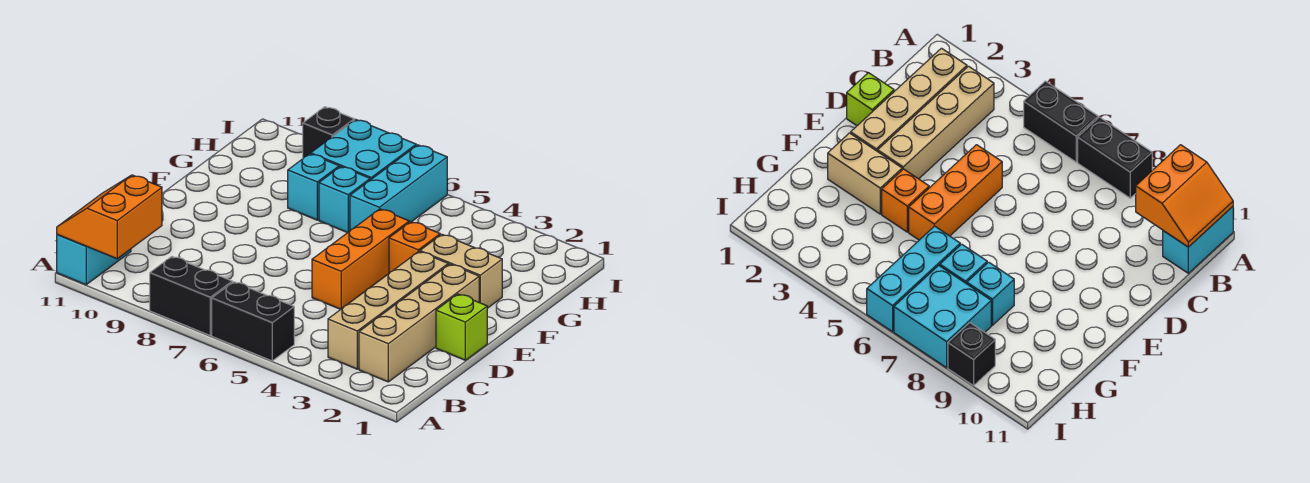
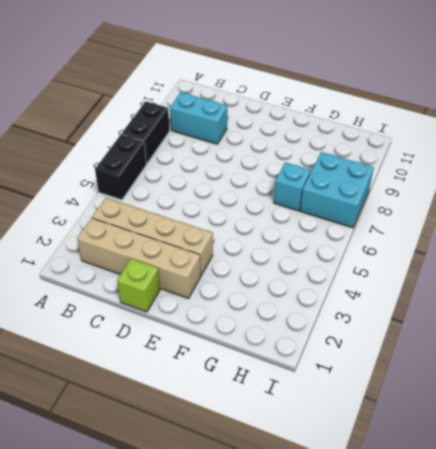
cyan 1x2 brick [170,92,227,144] -> cyan 1x2 brick moved to [57,234,131,285]
none -> orange 1x3 brick [312,209,409,309]
none -> tan 1x2 brick [420,234,502,308]
none -> orange 1x1 brick [389,222,440,273]

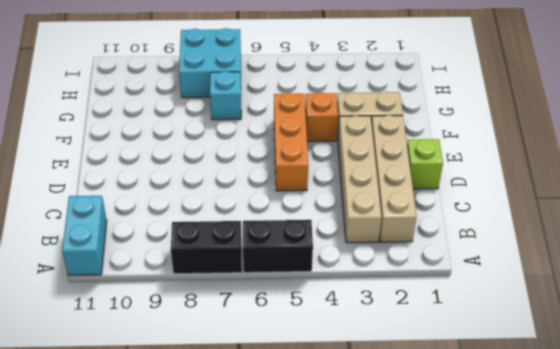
none -> cyan 1x3 brick [350,145,447,231]
none -> cyan 1x1 brick [288,154,339,220]
none -> black 1x1 brick [303,107,354,158]

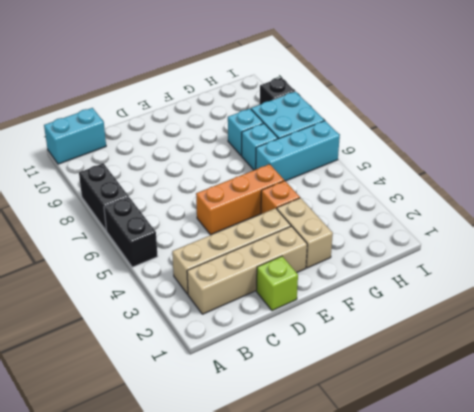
none -> orange 2x2 slope [57,175,162,259]

